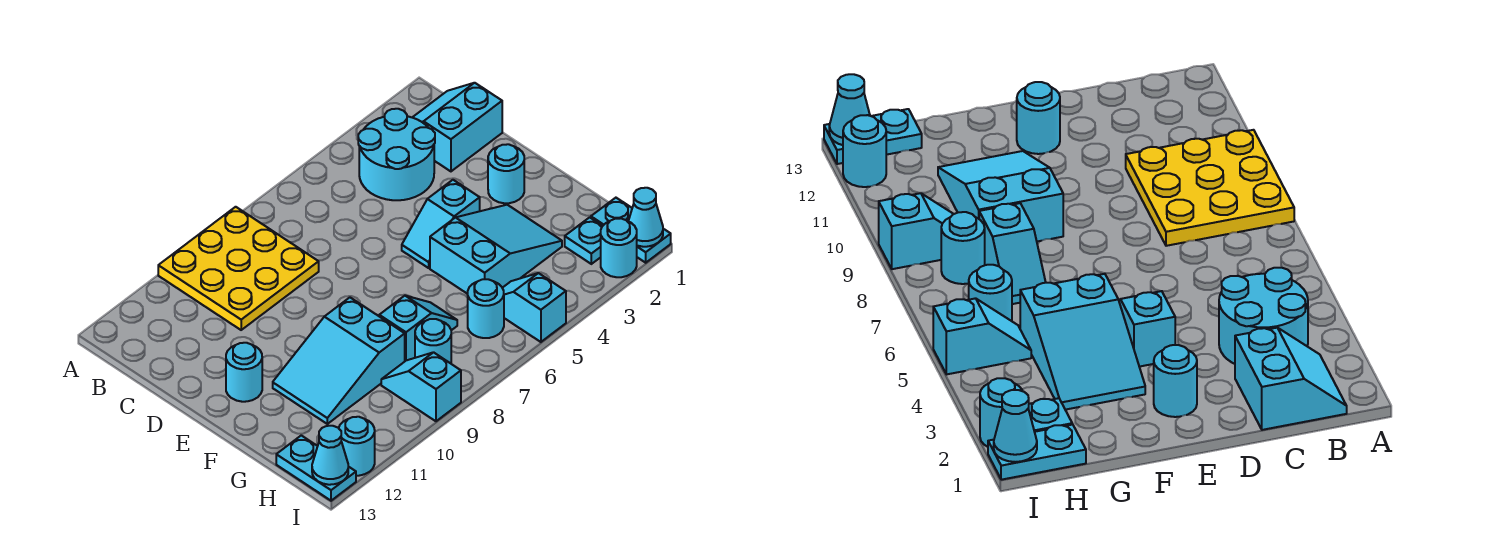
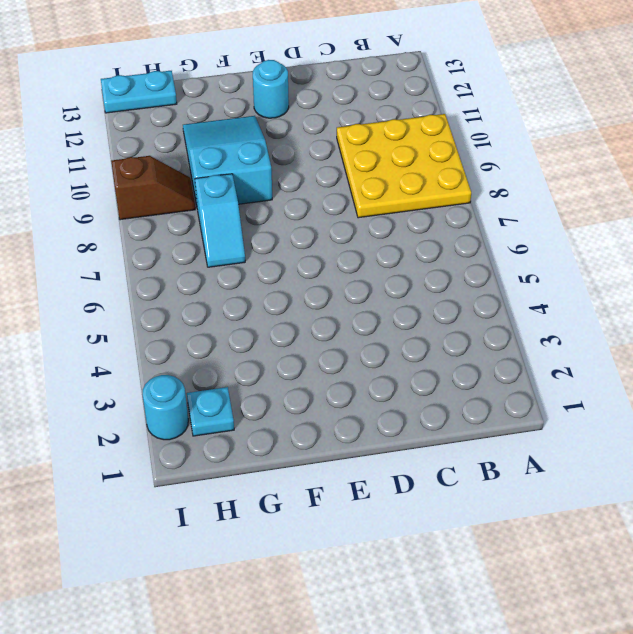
brown 1x2 slope [111,156,195,220] -> cyan 1x2 slope [381,352,461,421]
none -> cyan 2x2 slope [412,83,502,171]
none -> cyan 2x2 round brick [358,109,435,200]
none -> cyan 1x1 round brick [488,144,524,203]

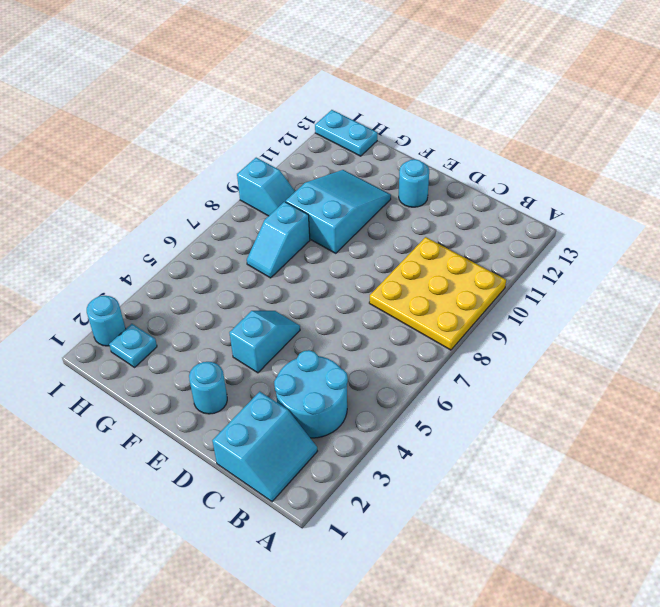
none -> cyan 2x3 slope [430,205,562,294]
none -> cyan 1x2 plate [591,198,671,263]
none -> cyan 1x2 slope [503,273,566,342]

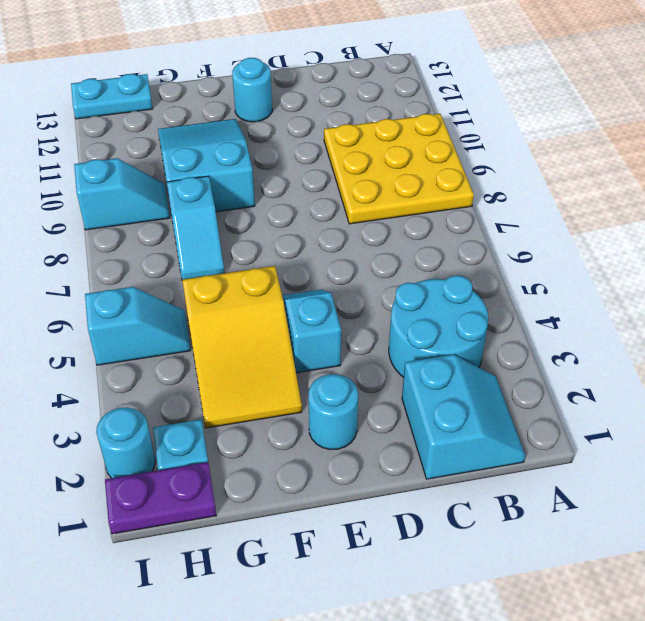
yellow 2x3 slope [182,266,302,428] -> cyan 2x3 slope [430,205,562,294]
purple 1x2 plate [105,462,217,534] -> cyan 1x2 plate [591,198,671,263]
none -> cyan 1x1 round brick [468,279,504,338]
none -> cyan 1x1 round brick [415,319,451,363]
none -> cyan 1x1 round brick [339,417,375,476]

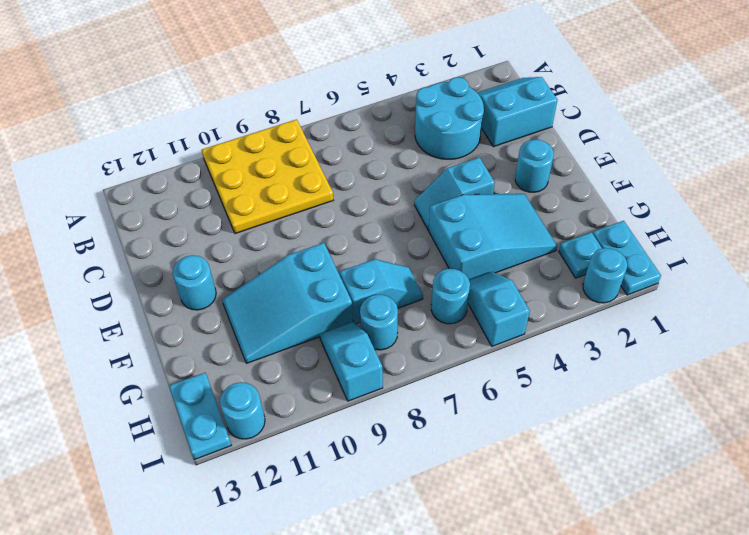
none -> cyan 1x1 cone [629,188,663,247]
none -> cyan 1x1 cone [312,426,348,485]

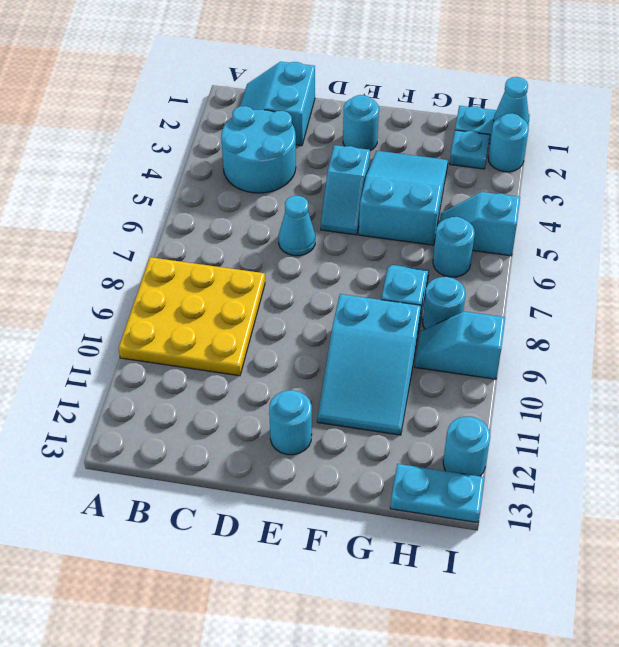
cyan 1x1 cone [279,196,315,256] -> cyan 1x1 cone moved to [312,426,348,485]

